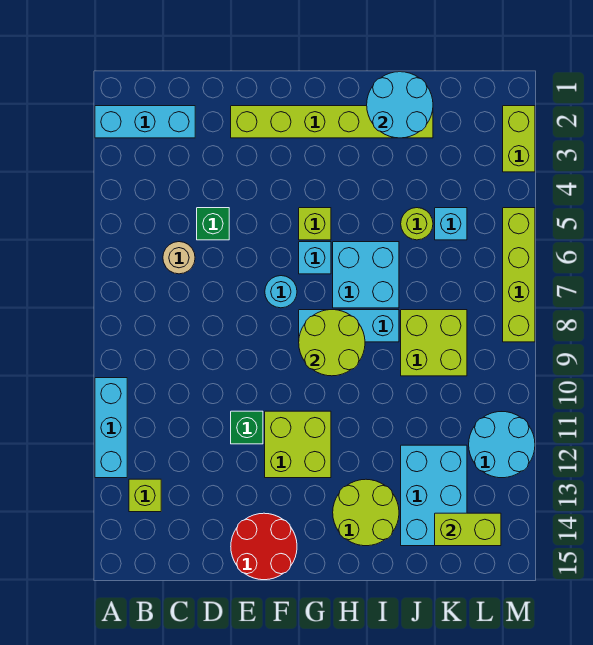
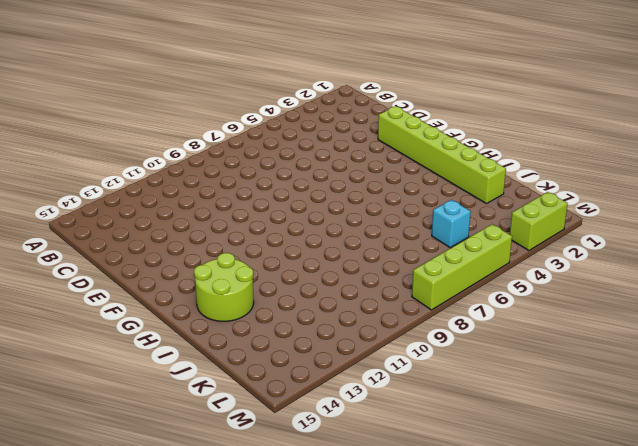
none -> cyan 1x3 brick [95,106,195,138]
none -> cyan 1x3 brick [95,378,127,478]
none -> lime 1x1 brick [129,479,161,512]

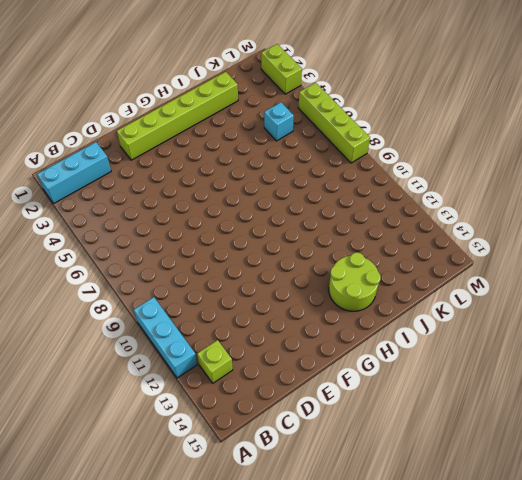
none -> tan 1x1 round brick [163,242,195,274]
none -> green 1x1 brick [197,208,229,240]
none -> green 1x1 brick [231,411,263,444]

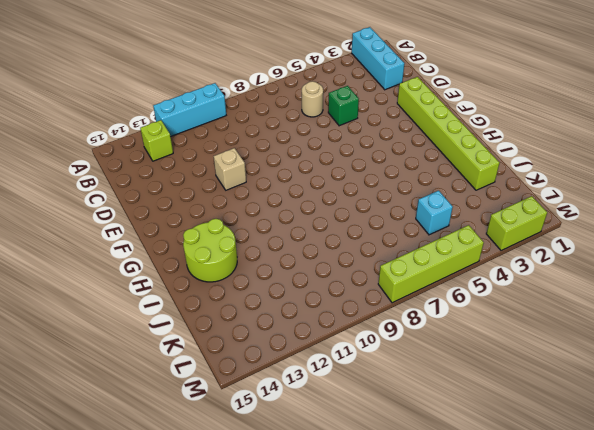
tan 1x1 brick [214,148,246,190] -> green 1x1 brick [231,411,263,444]
none -> red 2x2 round brick [231,513,297,580]
none -> cyan 1x1 round brick [265,276,297,308]
none -> lime 2x2 brick [265,411,331,478]

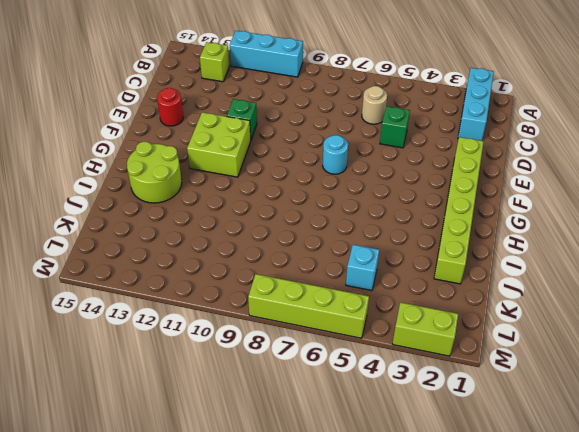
red 1x1 round brick [157,88,183,126] -> red 2x2 round brick [231,513,297,580]
none -> lime 1x1 brick [299,208,331,240]
none -> cyan 1x1 brick [299,242,331,274]
none -> cyan 1x3 brick [299,310,399,342]

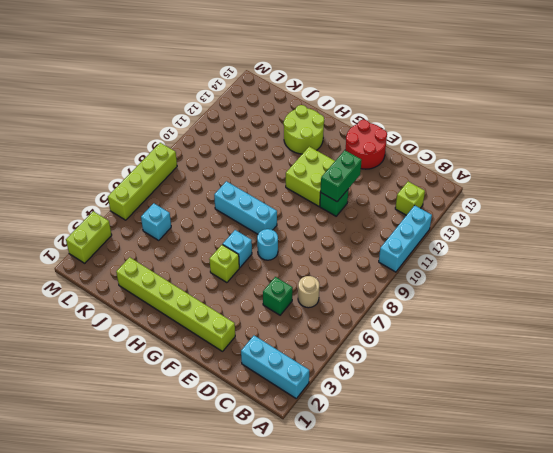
green 1x2 brick [321,150,362,202] -> none
none -> cyan 2x2 brick [333,242,399,308]
none -> lime 1x1 round brick [401,208,433,240]
none -> lime 2x2 brick [401,310,467,376]

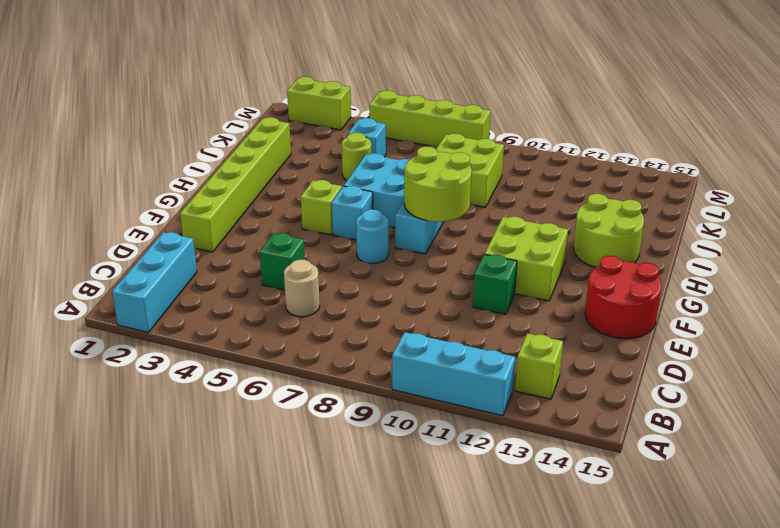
none -> cyan 2x3 brick [401,445,467,546]
none -> cyan 2x2 round brick [469,412,535,478]
none -> cyan 2x2 round brick [367,72,433,138]

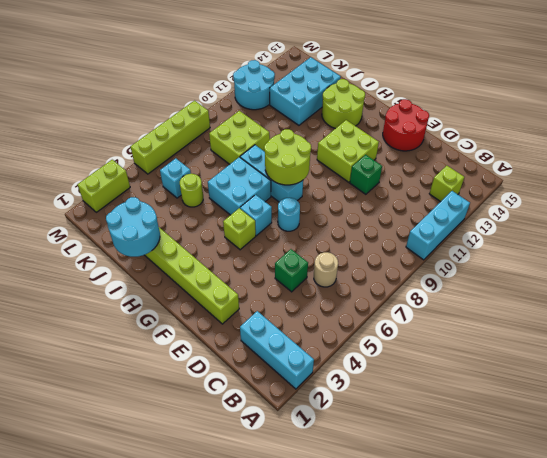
none -> lime 1x2 brick [435,513,501,546]

